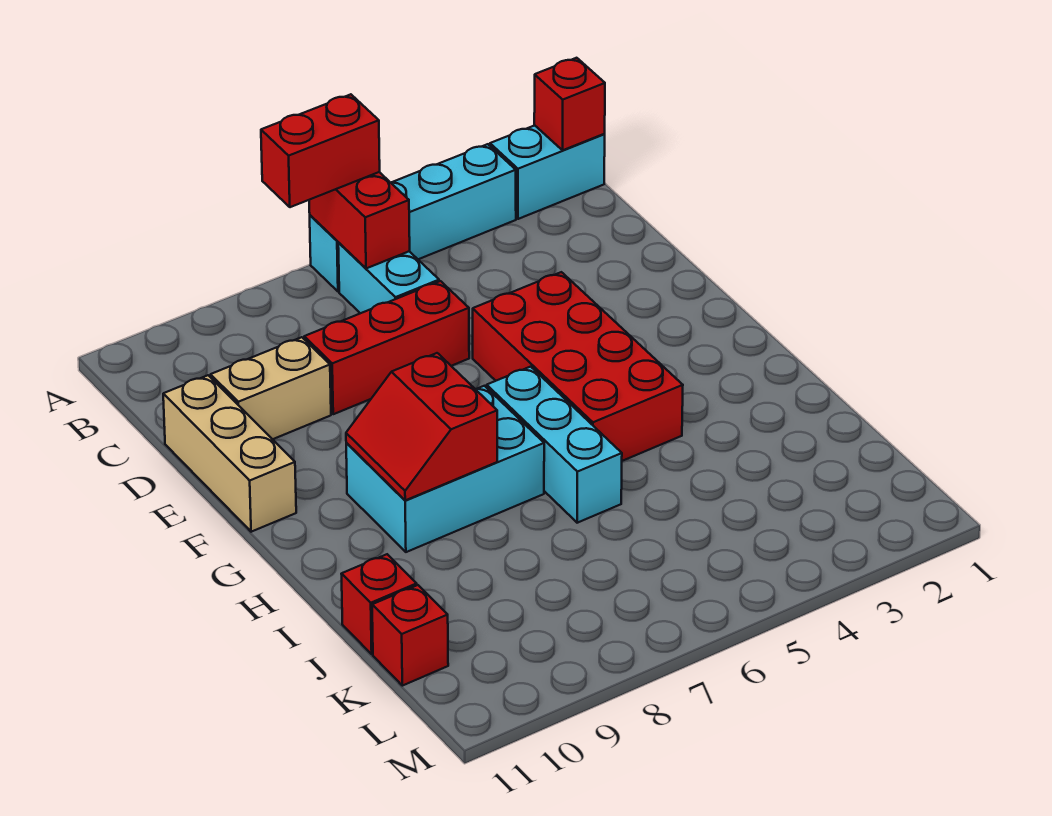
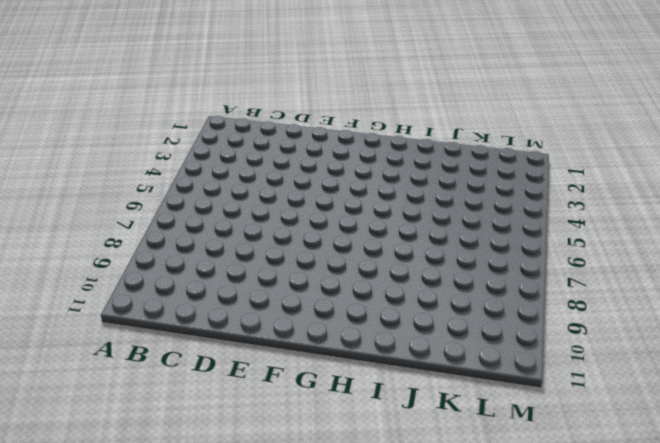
none -> cyan 1x2 brick [490,125,605,219]
none -> cyan 1x4 brick [310,144,516,292]
none -> cyan 1x2 brick [338,243,439,313]

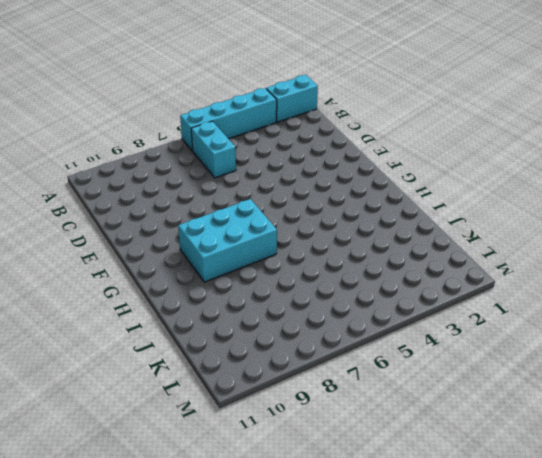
none -> red 1x3 brick [304,281,469,414]
none -> tan 1x2 brick [211,337,331,439]
none -> tan 1x3 brick [163,375,296,532]

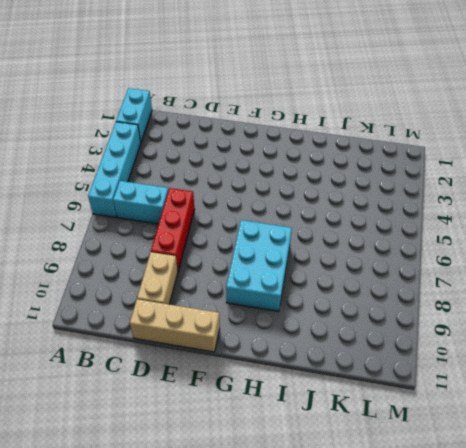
none -> red 2x4 brick [473,272,683,461]
none -> cyan 1x3 brick [487,367,622,523]
none -> red 1x1 brick [342,554,417,654]

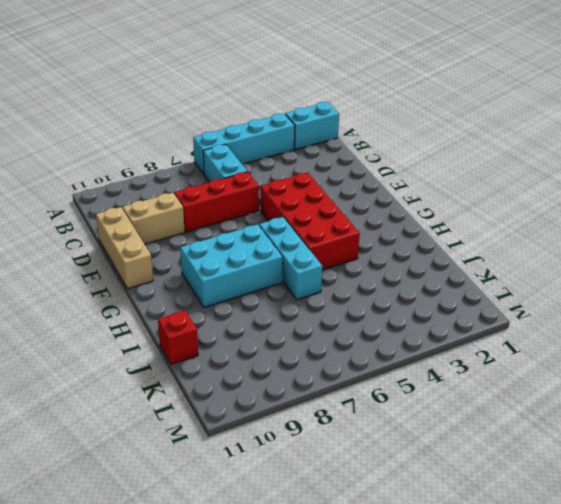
none -> red 1x1 brick [372,585,448,686]
none -> red 1x1 brick [534,58,605,150]
none -> red 1x2 brick [309,172,410,268]

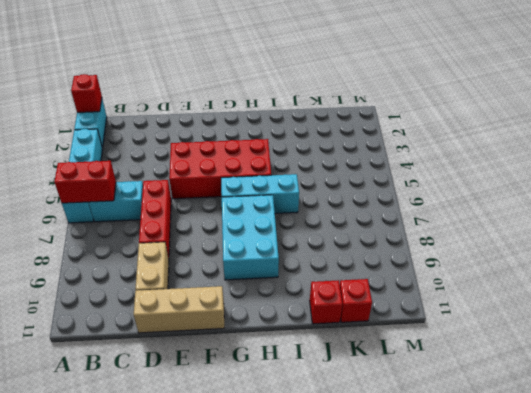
none -> red 2x2 slope [346,353,497,500]
none -> red 1x2 brick [261,94,380,207]

